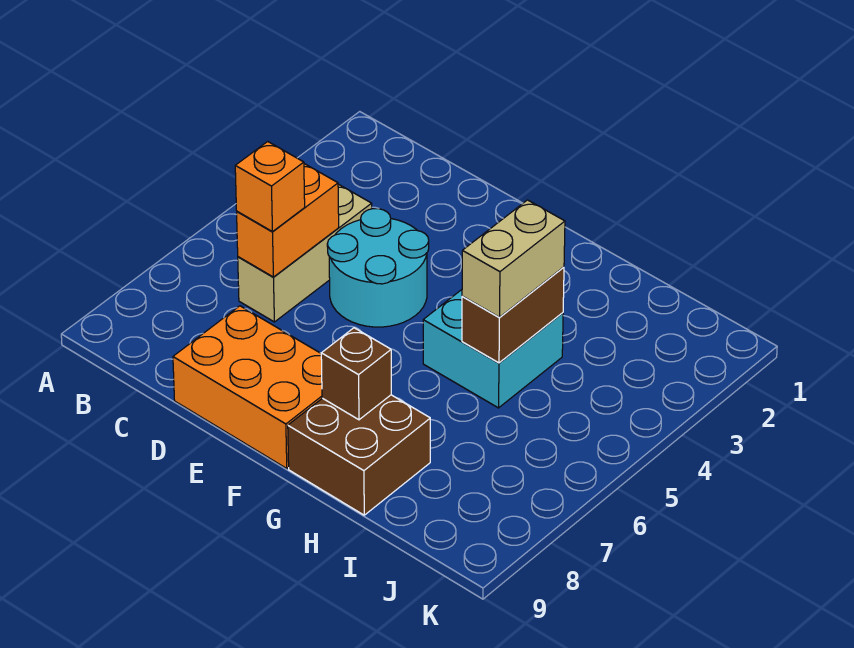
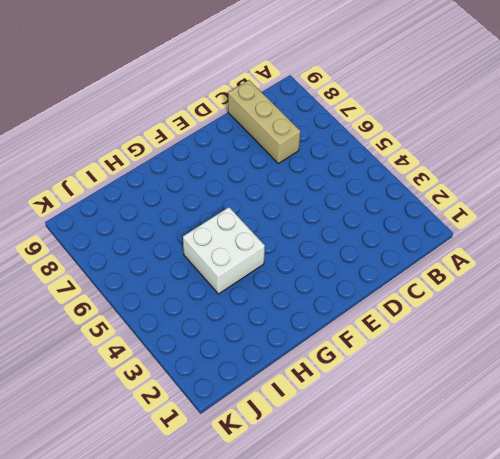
tan 1x3 brick [228,80,300,163] -> tan 1x3 brick moved to [238,184,372,322]
white 2x2 brick [183,207,265,294] -> cyan 2x2 brick [423,290,563,408]
none -> cyan 2x2 round brick [327,209,429,327]
none -> orange 2x3 brick [173,306,322,468]

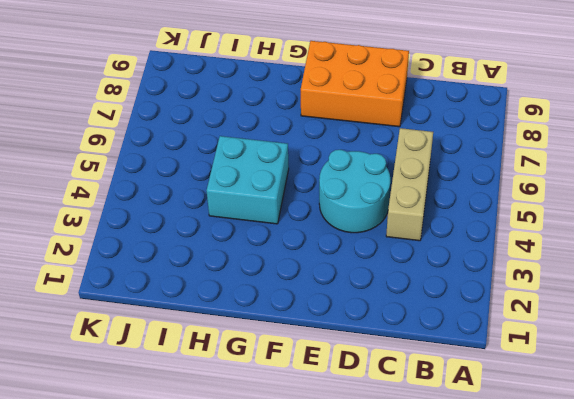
none -> brown 2x2 brick [288,395,430,515]
none -> orange 1x2 brick [237,164,339,277]

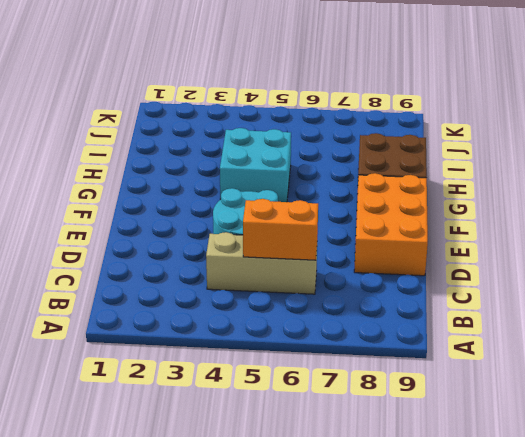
none -> brown 1x1 brick [321,328,391,420]
none -> brown 1x2 brick [462,267,564,363]

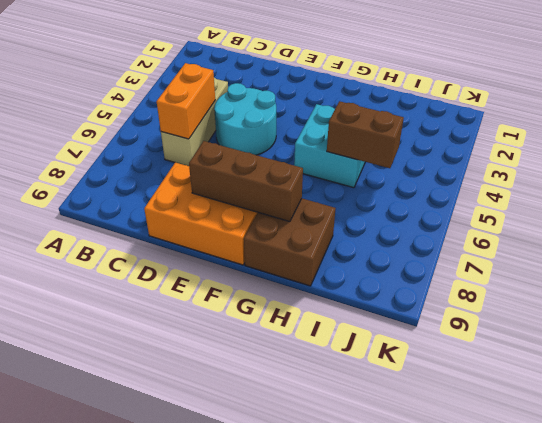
brown 1x3 brick [189,141,303,222] -> brown 1x1 brick [321,328,391,420]
brown 1x2 brick [327,101,404,168] -> brown 1x2 brick turned to [462,267,564,363]
none -> orange 1x1 brick [235,142,305,232]
none -> tan 1x2 brick [462,200,565,318]

